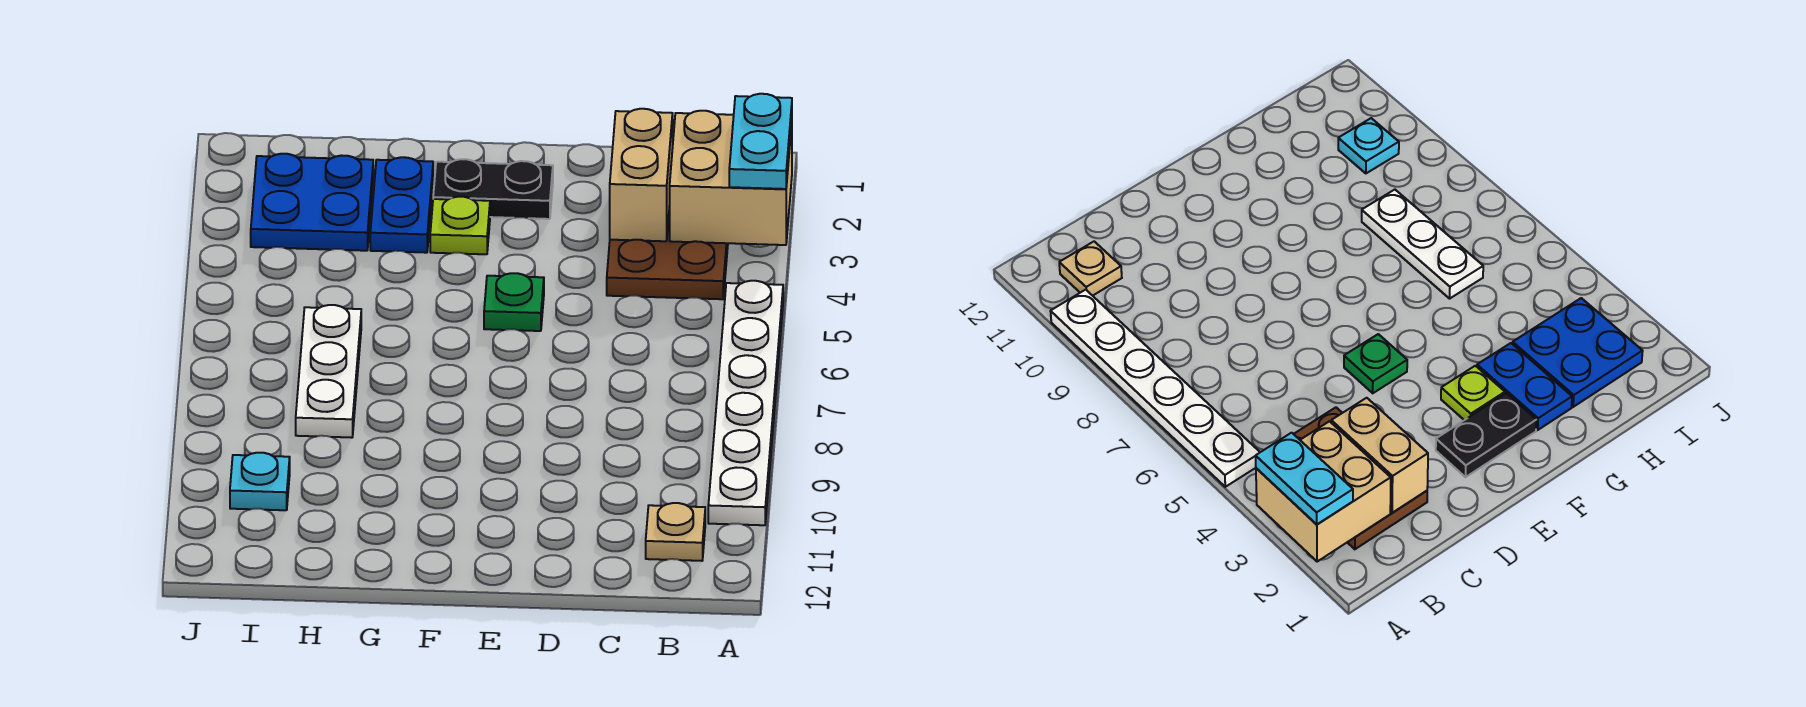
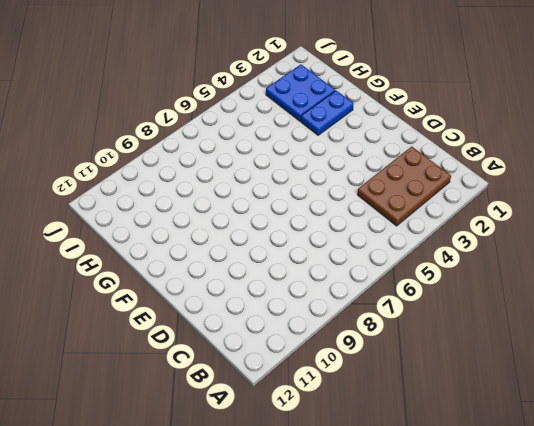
none -> white 1x6 plate [708,281,783,525]
none -> tan 1x1 plate [646,503,705,561]
none -> black 1x2 plate [433,159,553,219]

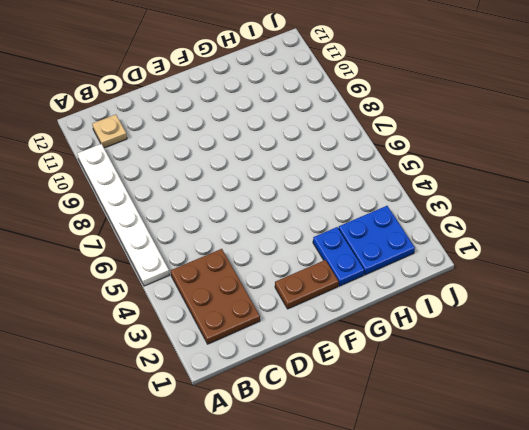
brown 1x2 plate [275,260,339,309] -> black 1x2 plate [433,159,553,219]
none -> green 1x1 plate [484,273,544,331]
none -> lime 1x1 plate [430,197,490,254]
none -> white 1x3 plate [296,305,361,438]

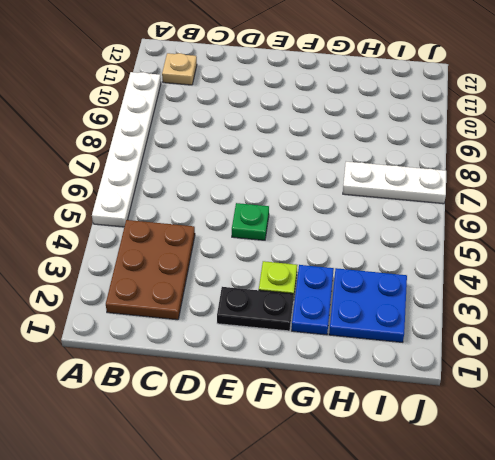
white 1x3 plate [343,162,446,204] -> white 1x3 plate turned to [296,305,361,438]
none -> cyan 1x1 plate [230,453,290,510]
none -> tan 2x2 brick [670,111,792,245]
none -> tan 1x2 brick [610,109,673,241]

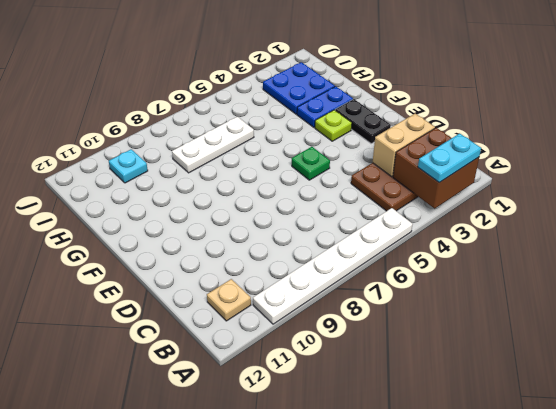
brown 2x2 brick [393,128,479,208] -> tan 2x2 brick [670,111,792,245]

